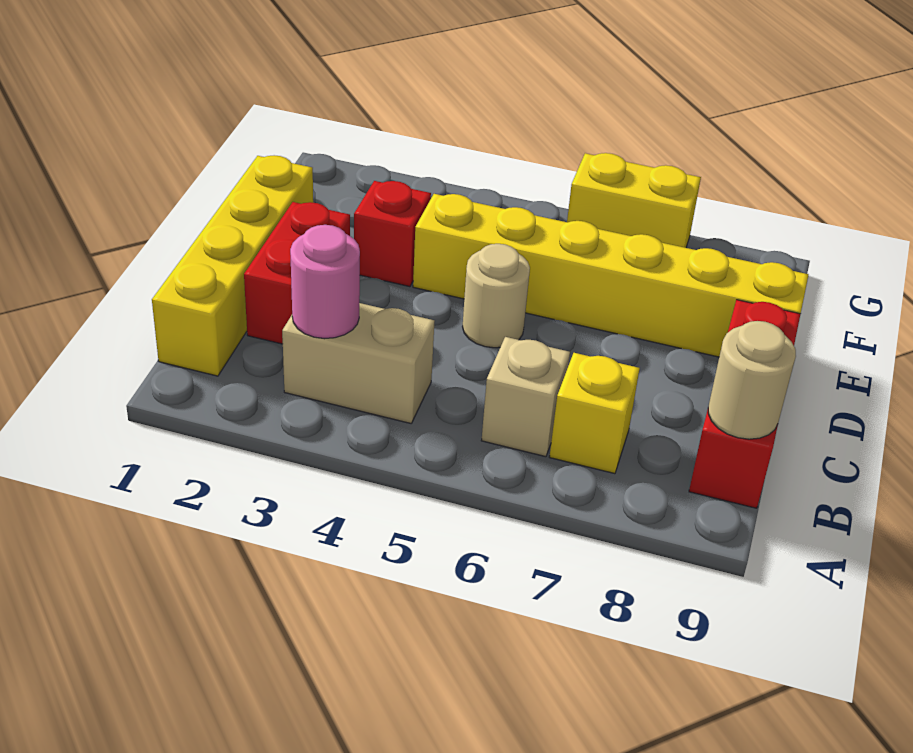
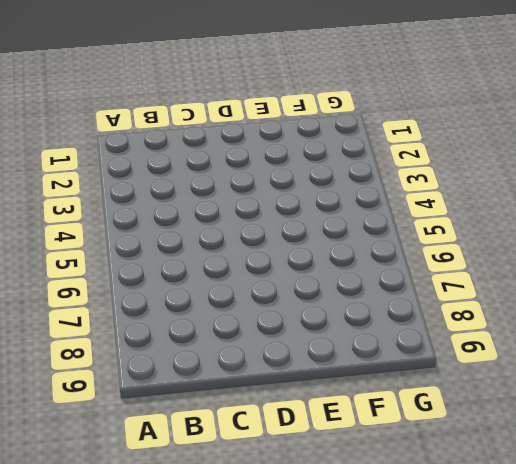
none -> yellow 1x4 brick [152,155,313,376]
none -> tan 1x2 brick [282,303,435,423]
none -> tan 1x1 brick [481,337,570,457]

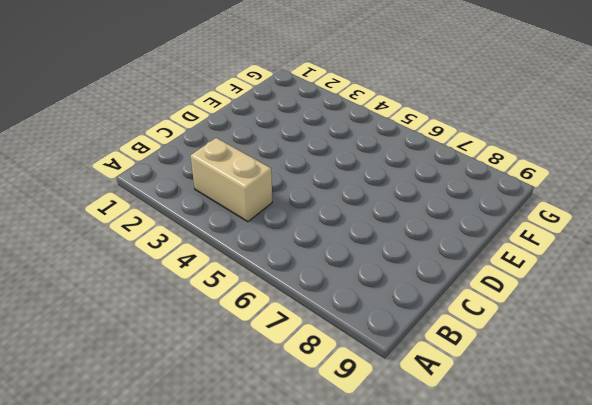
none -> yellow 1x4 brick [152,155,313,376]
none -> tan 1x1 brick [481,337,570,457]
none -> yellow 1x1 brick [550,353,640,474]

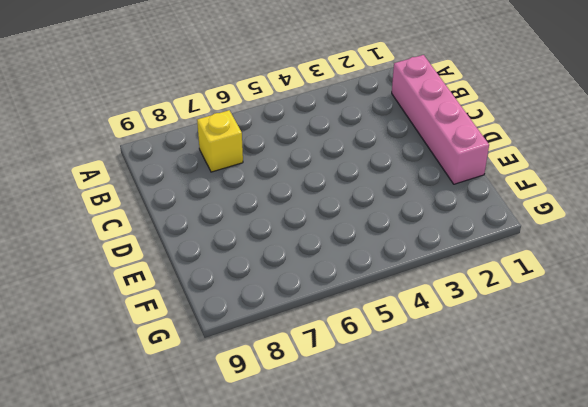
pink 1x4 brick [392,55,489,184] -> yellow 1x4 brick [152,155,313,376]
none -> tan 1x2 brick [282,303,435,423]
none -> tan 1x1 brick [481,337,570,457]
none -> red 1x3 brick [689,300,800,508]

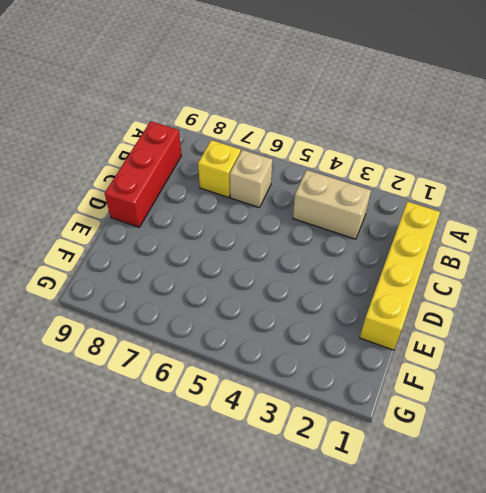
none -> red 1x2 brick [244,202,350,344]
none -> tan 1x1 round brick [463,244,530,348]
none -> red 1x1 brick [354,181,431,287]

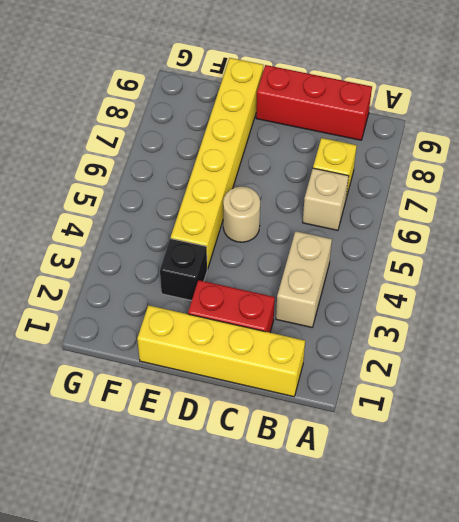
black 1x1 brick [160,239,207,301] -> red 1x1 brick [354,181,431,287]
none -> yellow 1x2 brick [567,153,701,248]
none -> pink 1x1 round brick [290,225,360,339]
none -> tan 1x1 round brick [708,321,796,439]

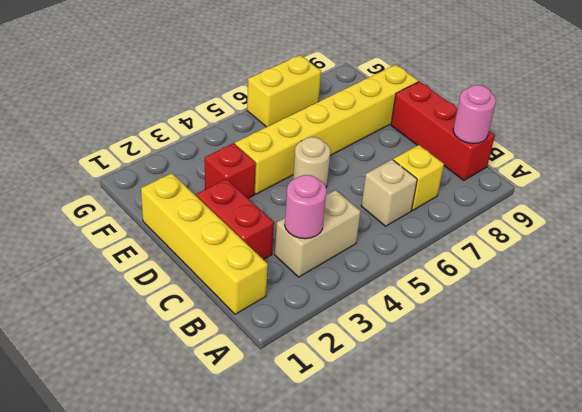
pink 1x1 round brick [453,85,496,144] -> tan 1x1 round brick [708,321,796,439]

